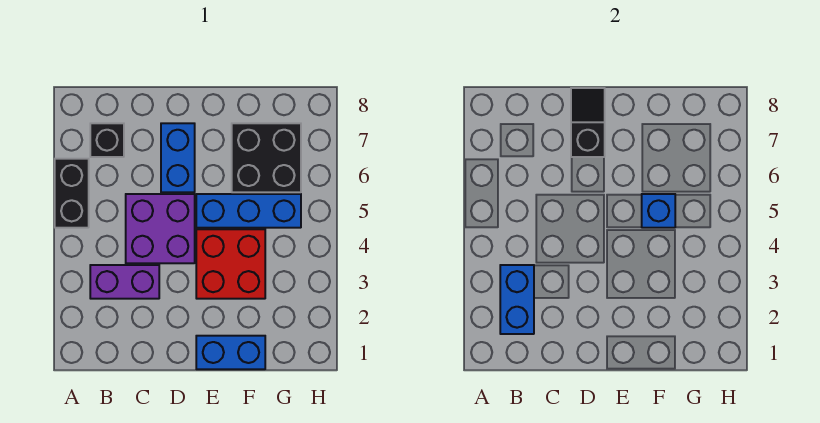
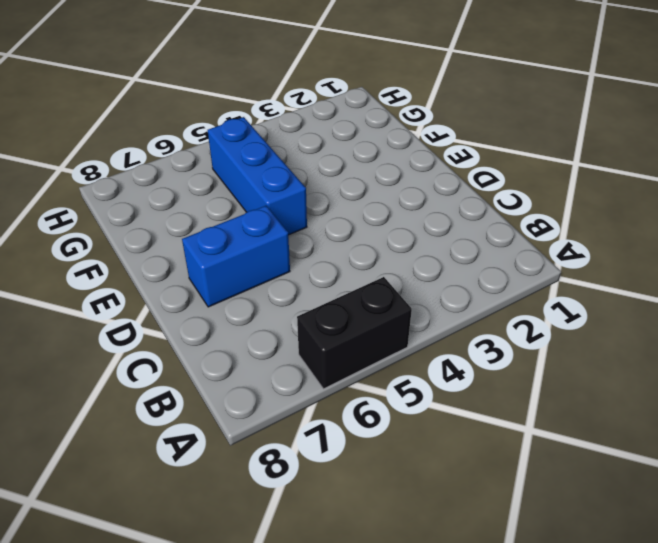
none -> purple 1x2 brick [90,265,159,299]
none -> black 1x1 brick [90,123,124,157]
none -> purple 2x2 brick [126,194,195,263]

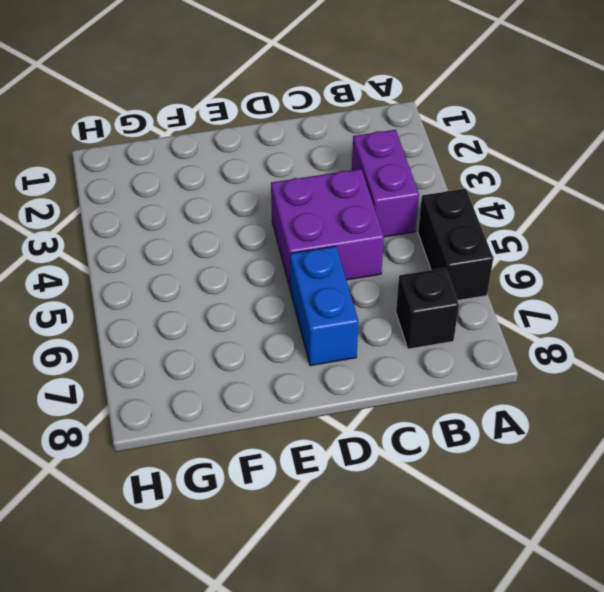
purple 1x2 brick [352,130,419,237] -> purple 1x2 brick turned to [90,265,159,299]
none -> blue 1x2 brick [196,336,265,369]
none -> red 2x2 brick [196,229,265,299]
none -> blue 1x3 brick [196,194,301,228]

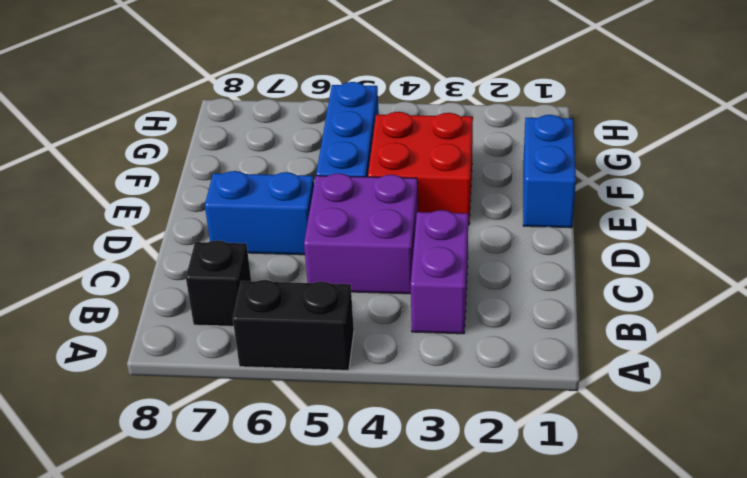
none -> black 2x2 brick [232,123,301,192]
none -> blue 1x2 brick [500,265,534,334]
none -> black 1x2 slope [571,88,605,157]

